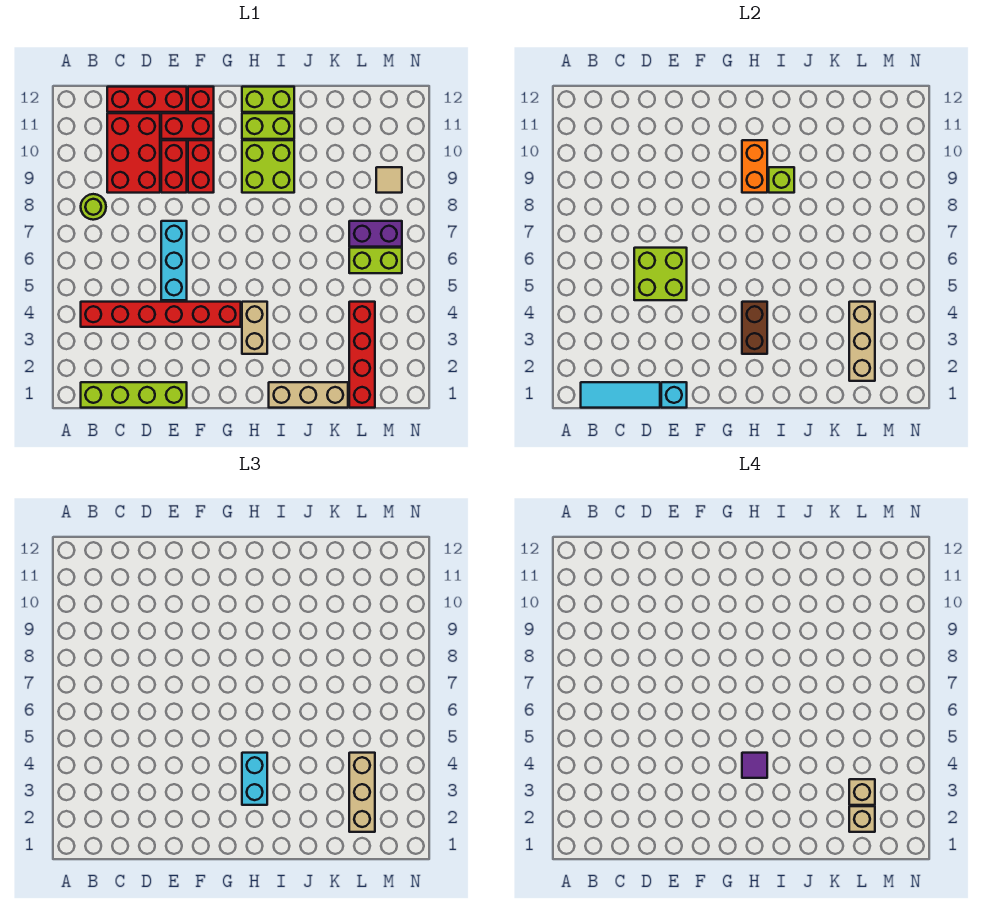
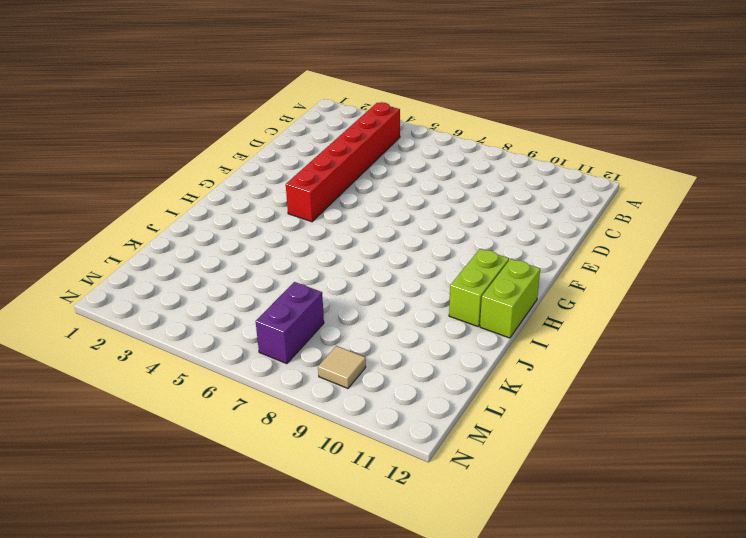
none -> lime 1x4 brick [81,382,187,408]
none -> lime 1x1 round brick [81,194,106,220]
none -> red 2x3 brick [107,113,160,193]
none -> red 1x3 brick [107,87,187,112]

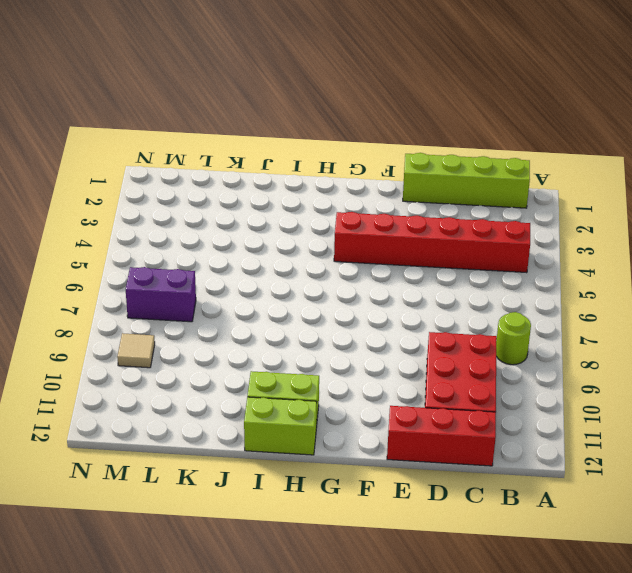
none -> cyan 1x3 brick [161,221,187,300]
none -> red 1x2 brick [161,140,187,193]
none -> red 1x2 brick [161,113,214,139]
none -> red 1x2 brick [188,140,214,193]

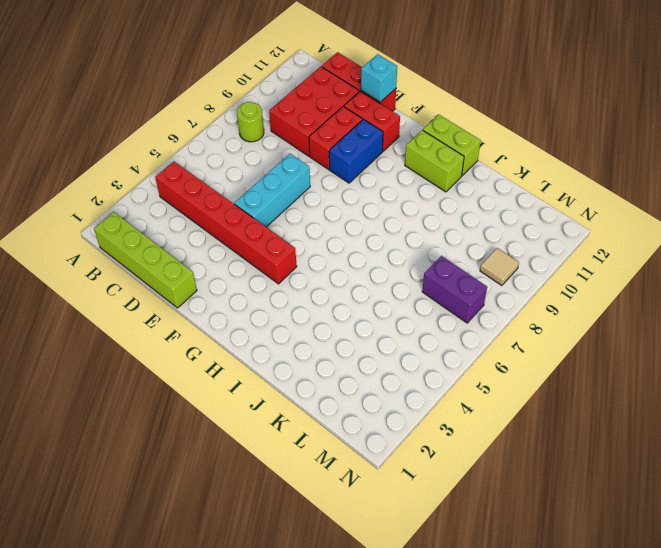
cyan 1x1 brick [361,54,397,102] -> cyan 1x1 brick moved to [661,382,687,408]
blue 1x2 brick [329,119,383,183] -> red 1x2 brick [188,140,214,193]
none -> red 1x1 brick [188,87,214,112]
none -> tan 1x2 brick [242,302,267,354]
none -> lime 2x2 brick [242,140,294,193]
none -> tan 1x3 brick [269,382,348,408]

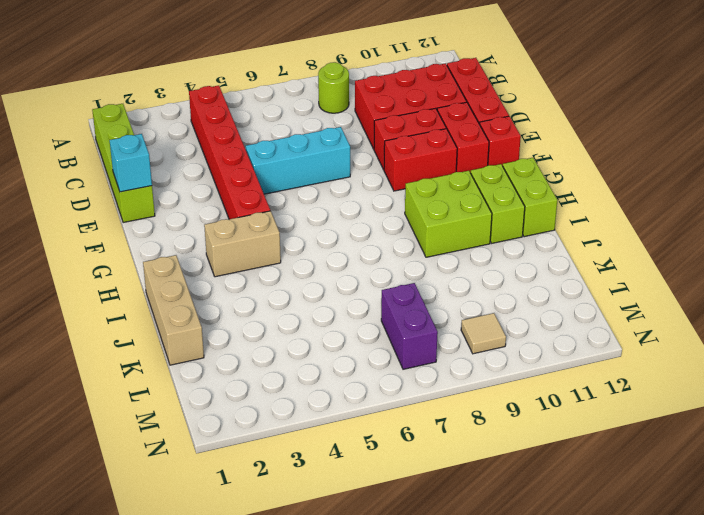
none -> red 1x4 brick [349,302,375,408]
none -> lime 1x2 brick [349,248,402,273]
none -> cyan 1x3 tile [581,382,660,408]
none -> lime 2x2 brick [634,248,687,300]

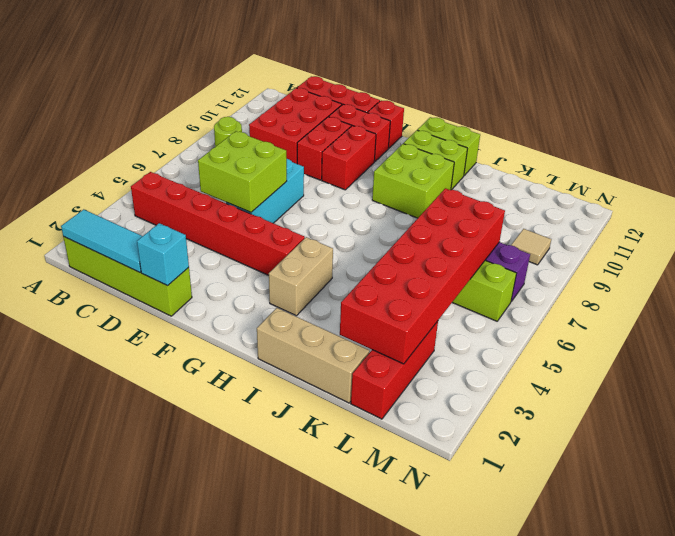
red 2x6 brick [340,188,505,364] -> tan 1x3 brick [849,302,875,381]
red 1x3 brick [351,321,438,419] -> red 1x4 brick [349,302,375,408]
none -> brown 1x2 brick [742,302,767,354]
none -> orange 1x2 brick [742,140,767,193]
none -> lime 1x1 brick [769,167,794,193]
none -> cyan 1x2 brick [242,753,267,805]

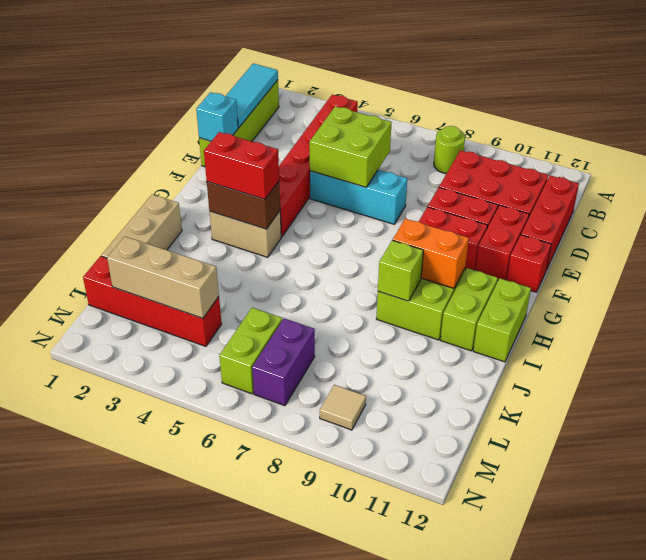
red 1x2 brick [204,132,279,199] -> cyan 1x2 brick [242,753,267,805]
none -> tan 1x3 brick [349,753,375,832]
none -> purple 1x1 tile [742,753,767,778]
none -> tan 1x1 brick [849,806,875,832]
none -> tan 1x1 brick [849,779,875,805]

